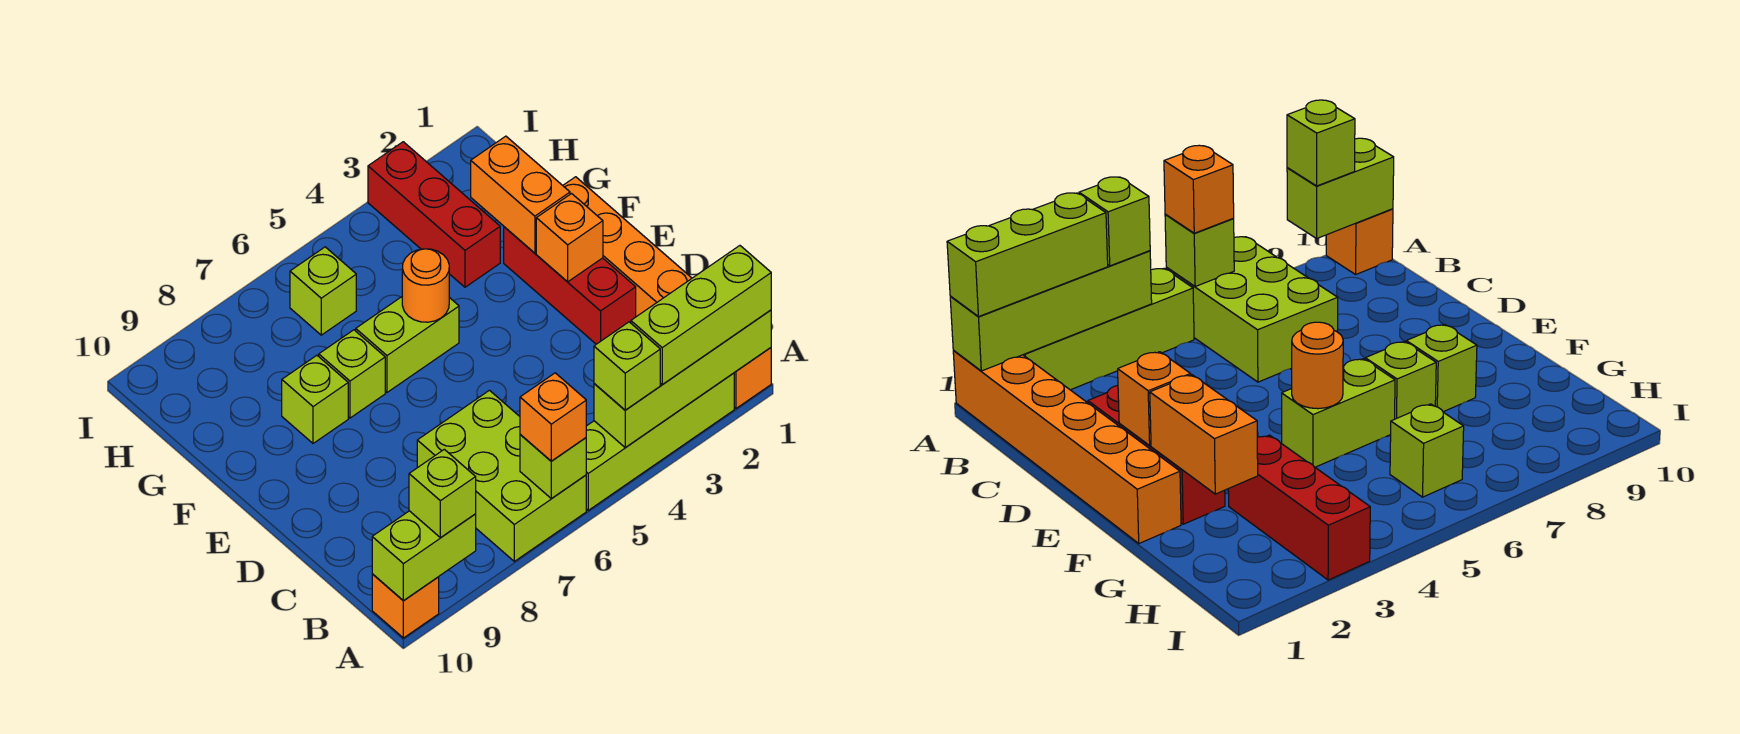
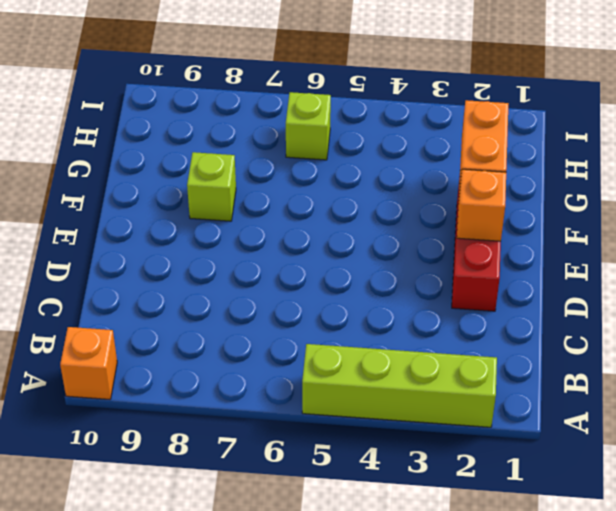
none -> orange 1x6 brick [563,177,771,408]
none -> lime 2x3 brick [417,390,586,561]
none -> lime 1x2 brick [356,297,459,392]

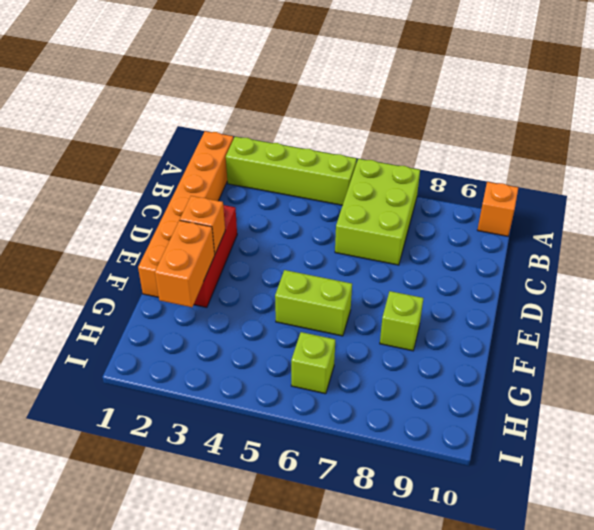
none -> lime 1x1 brick [319,330,385,418]
none -> red 1x3 brick [368,142,500,287]
none -> lime 1x4 brick [594,310,771,448]

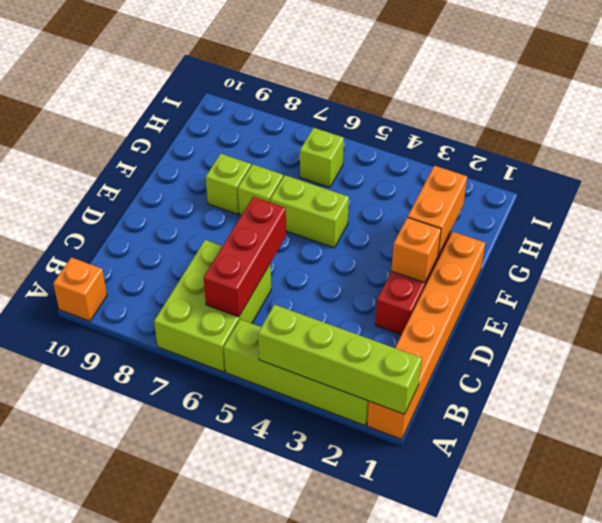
red 1x3 brick [204,197,286,317] -> red 1x3 brick moved to [368,142,500,287]
none -> lime 1x1 brick [520,434,586,499]
none -> lime 1x2 brick [372,511,476,601]
none -> orange 1x1 round brick [402,249,449,322]

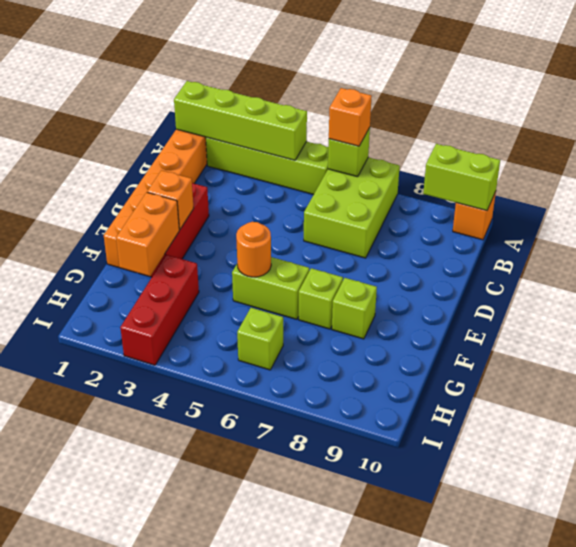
none -> lime 1x3 brick [631,246,771,385]
none -> lime 1x1 brick [594,322,660,410]
none -> lime 1x1 brick [409,449,476,538]

